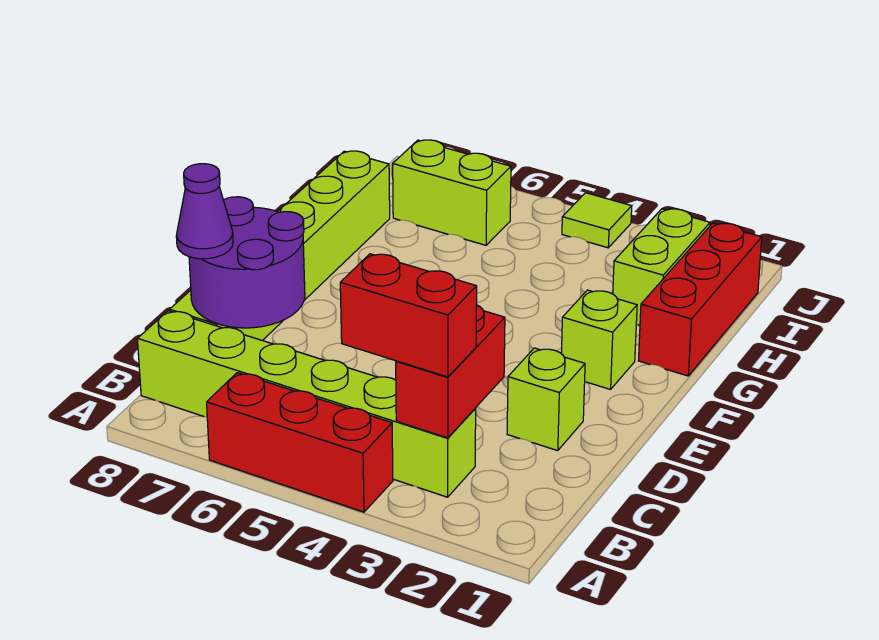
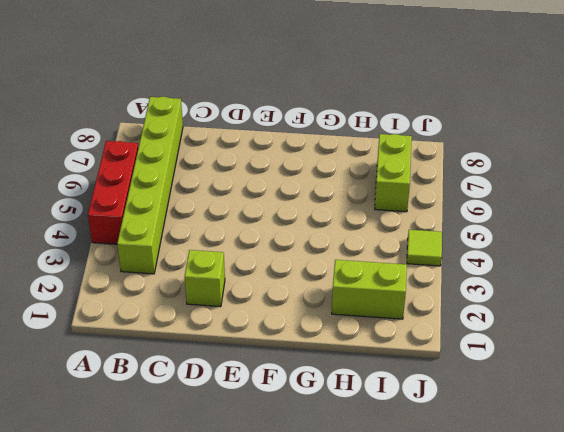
none -> lime 1x6 brick [170,151,390,341]
none -> lime 1x1 brick [561,290,637,389]
none -> red 1x3 brick [638,223,762,376]

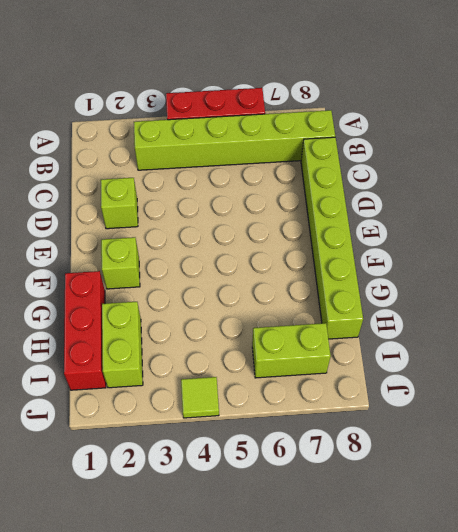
none -> red 1x2 brick [396,305,505,438]
none -> purple 2x2 round brick [189,197,305,328]
none -> red 1x2 brick [340,254,477,377]

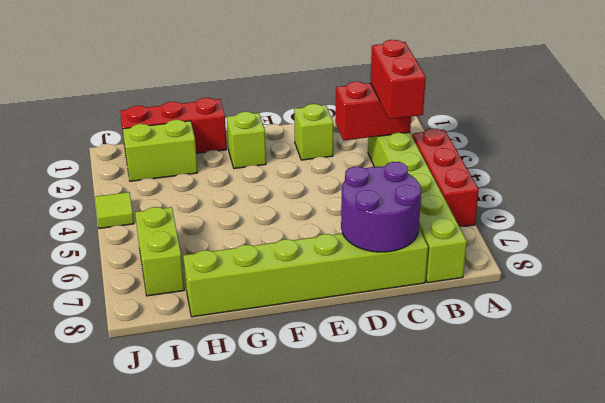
none -> purple 1x1 cone [176,164,233,259]

